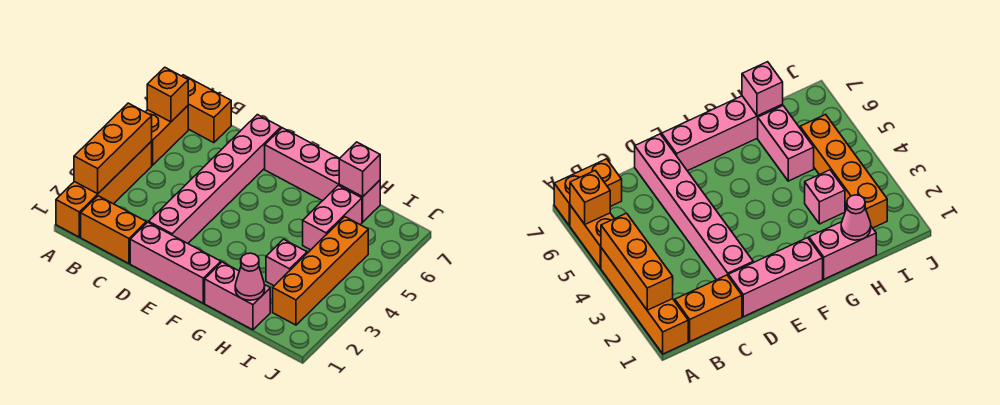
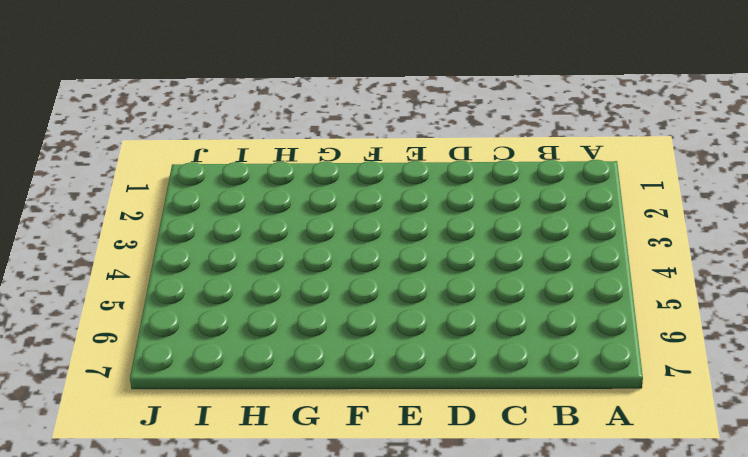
none -> orange 1x4 brick [56,141,152,237]
none -> orange 1x2 brick [145,106,188,165]
none -> orange 1x2 brick [182,75,231,143]

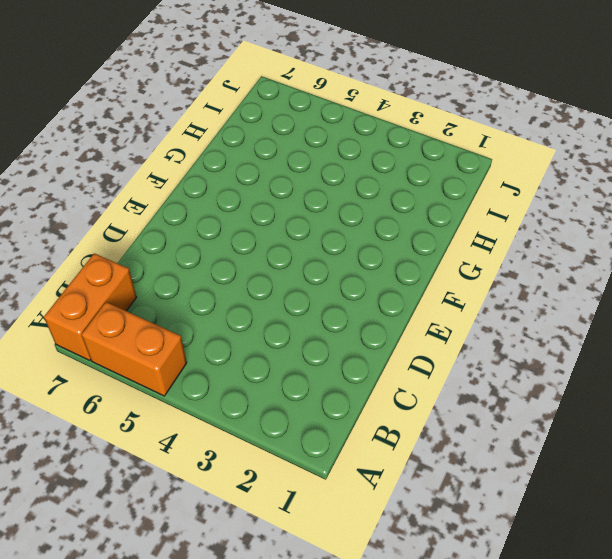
none -> orange 1x4 brick [56,141,152,237]
none -> orange 1x2 brick [81,196,146,264]
none -> pink 1x3 brick [130,222,221,303]

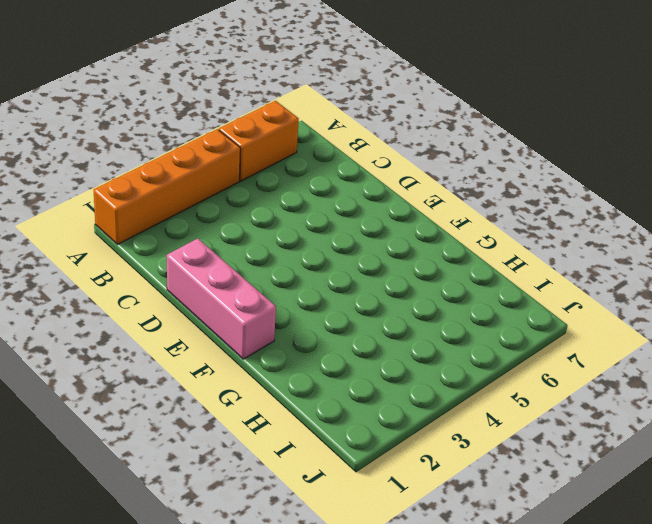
none -> orange 1x2 brick [182,75,231,143]
none -> orange 1x2 brick [81,196,146,264]
none -> pink 1x6 brick [149,115,281,243]

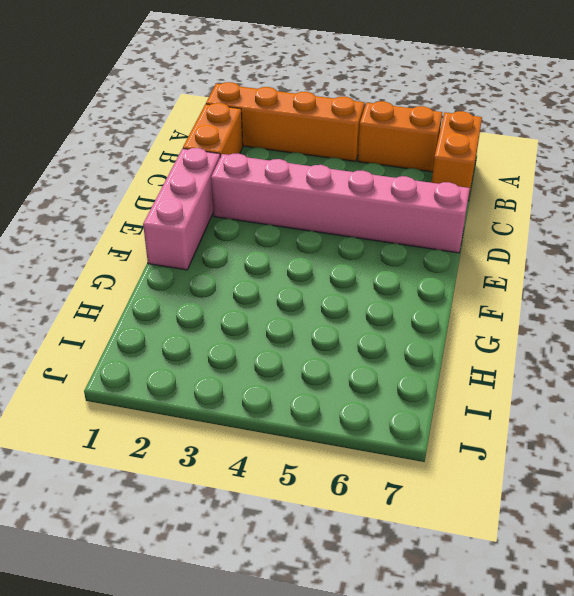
none -> pink 1x4 brick [265,128,380,222]
none -> pink 1x2 brick [205,262,270,330]
none -> pink 1x1 brick [266,239,307,286]

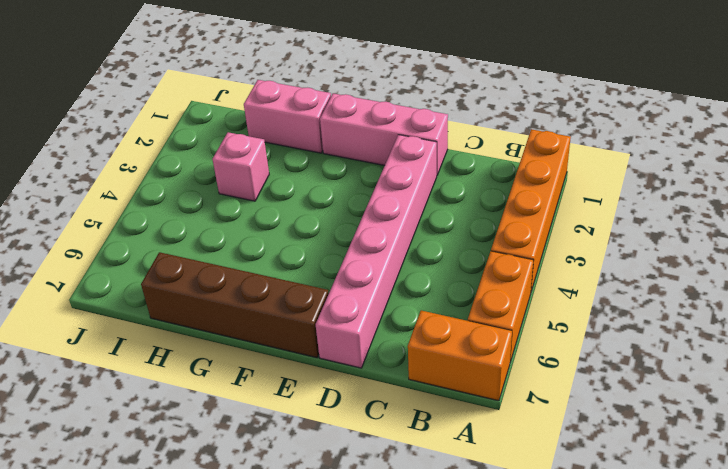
brown 1x4 brick [141,252,329,358] -> pink 1x4 brick [265,128,380,222]
none -> orange 1x2 brick [81,196,146,264]
none -> pink 1x2 brick [303,185,362,250]
none -> orange 1x4 brick [273,217,368,325]

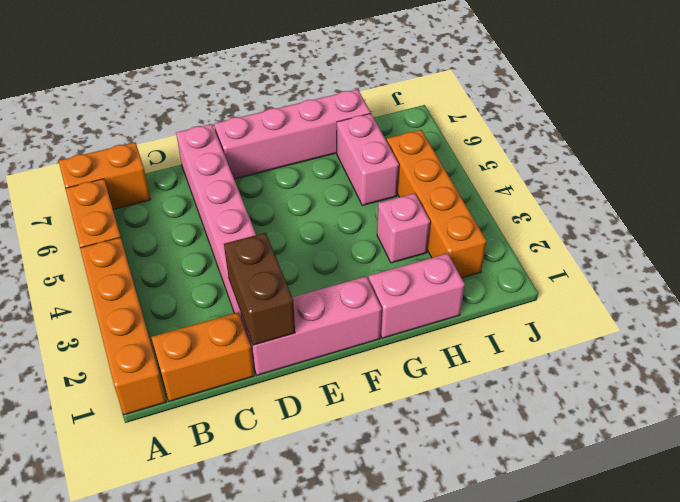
brown 1x2 brick [224,233,295,345] -> none
none -> orange 1x3 brick [74,103,152,194]
none -> orange 1x1 brick [147,67,188,122]
none -> pink 1x1 cone [235,253,265,300]

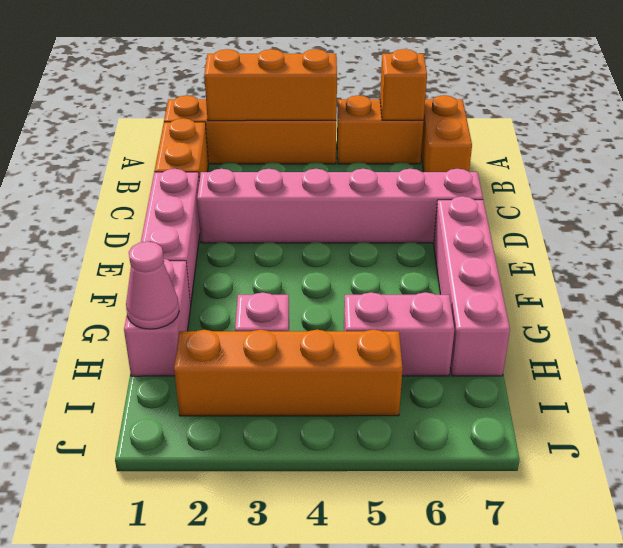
none -> pink 1x1 brick [339,142,380,197]

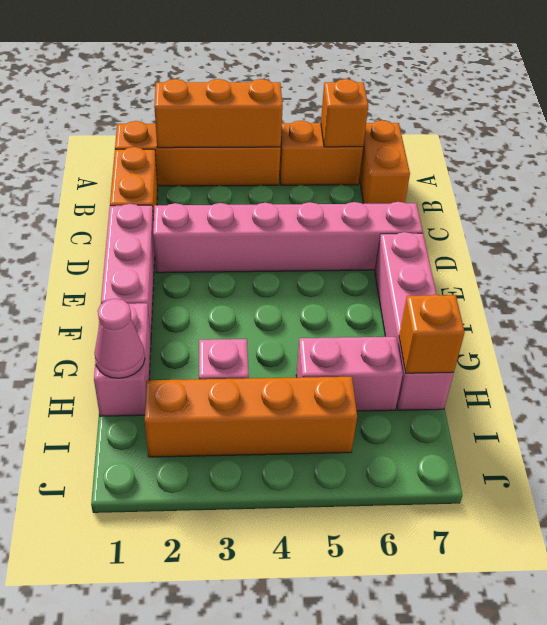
orange 1x1 brick [399,295,465,373] -> pink 1x1 brick [339,142,380,197]

